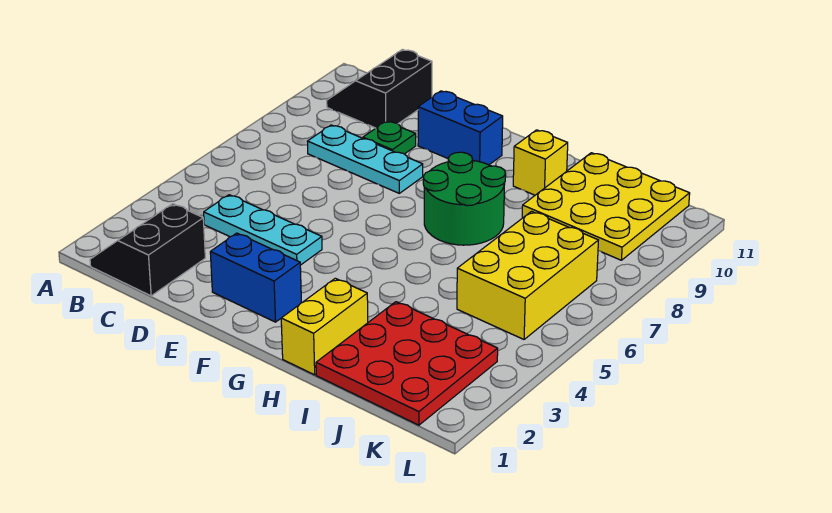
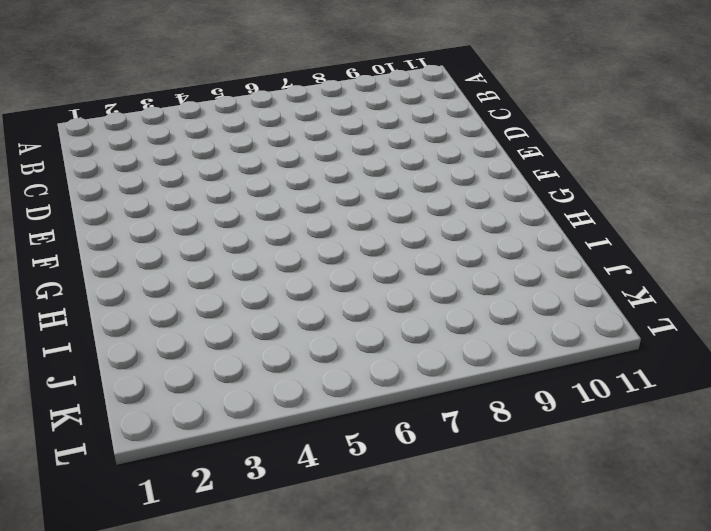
none -> black 2x2 slope [90,204,205,296]
none -> black 2x2 slope [327,50,432,128]
none -> cyan 1x3 plate [204,195,322,265]

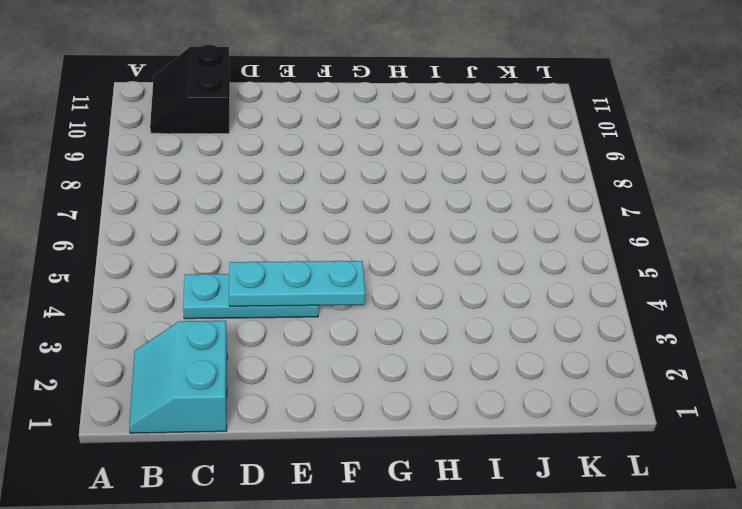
cyan 2x2 slope [129,321,227,433] -> black 2x2 slope [90,204,205,296]
cyan 1x3 plate [229,261,365,306] -> cyan 1x3 plate moved to [307,125,423,193]
none -> green 1x1 plate [363,121,416,154]
none -> blue 1x2 brick [210,233,301,322]
none -> blue 1x2 brick [418,91,503,165]

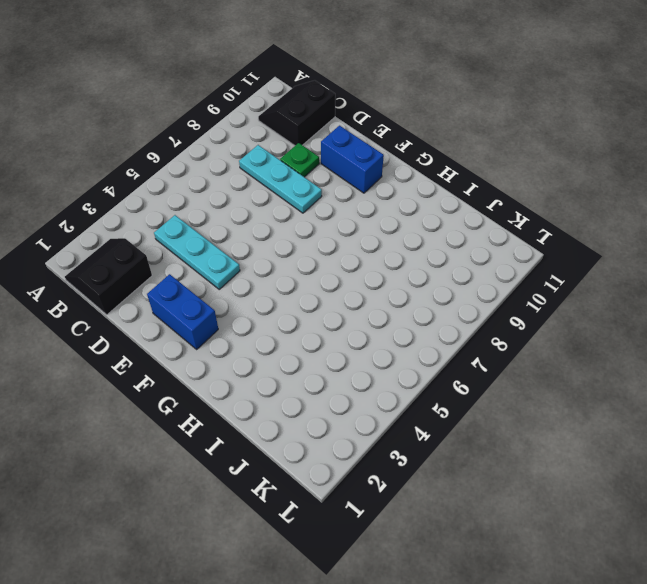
none -> green 2x2 round brick [423,152,506,245]
none -> yellow 1x2 brick [281,278,368,375]
none -> yellow 1x1 brick [513,130,568,195]

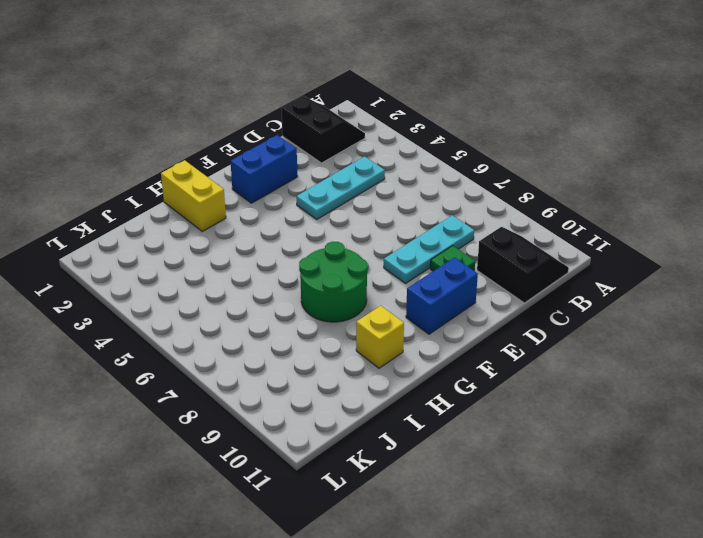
none -> red 3x3 plate [316,302,498,425]
none -> yellow 3x3 plate [522,153,690,260]
none -> yellow 2x3 brick [457,212,598,339]

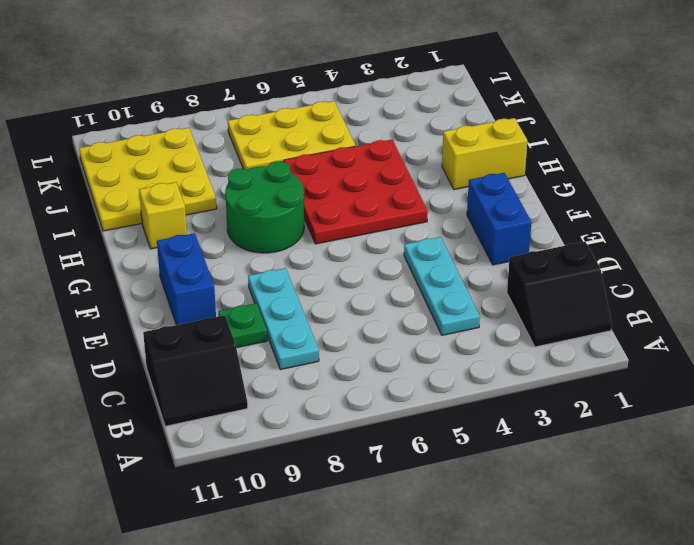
red 3x3 plate [284,140,428,244] -> red 3x3 plate moved to [316,302,498,425]
yellow 2x3 plate [228,101,355,170] -> yellow 2x3 brick [457,212,598,339]

